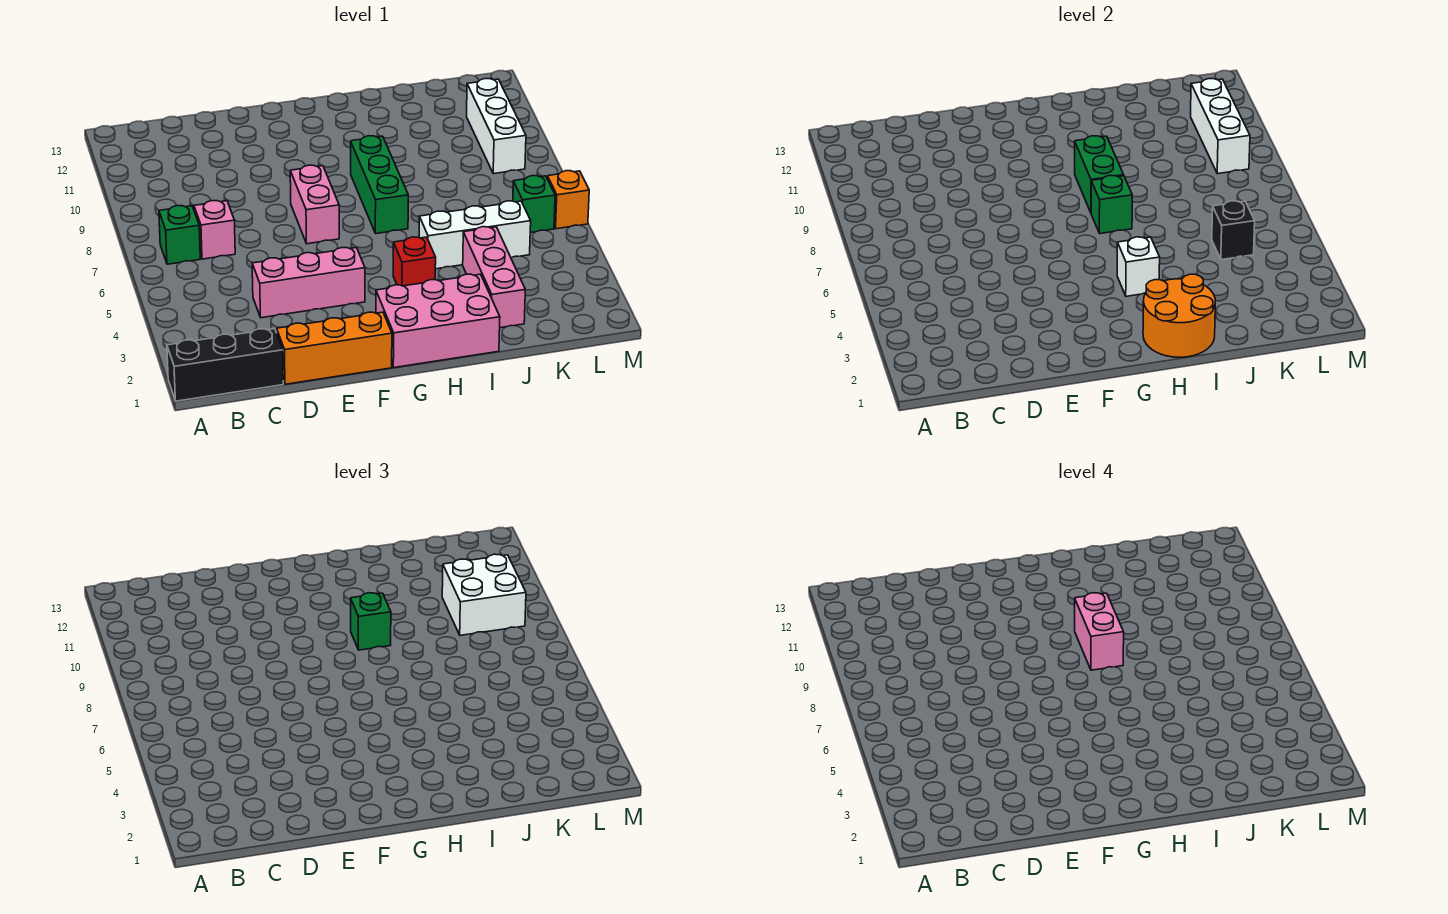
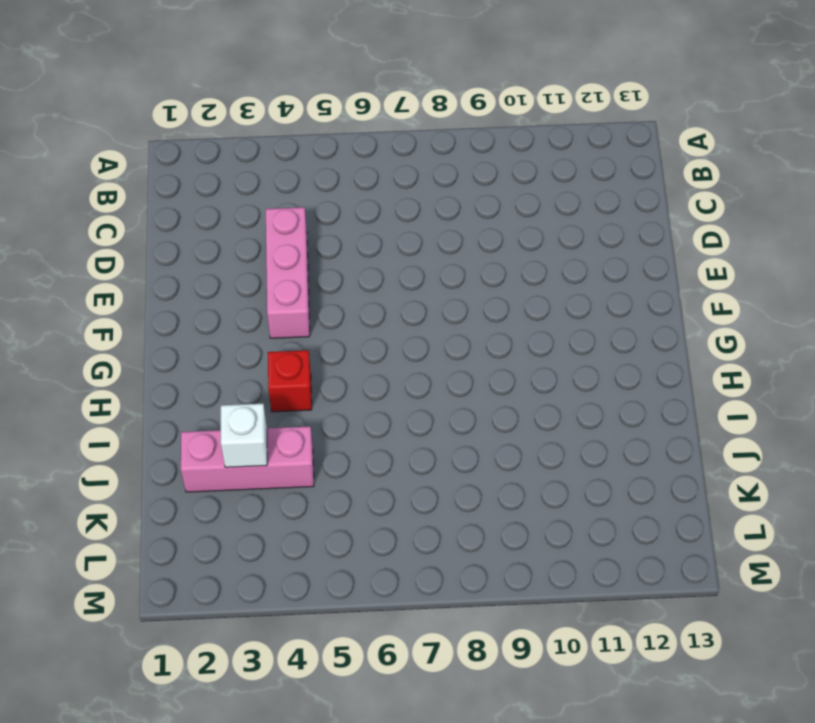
white 1x1 brick [221,404,267,467] -> white 1x1 brick moved to [1117,237,1160,296]
none -> black 1x3 brick [167,329,283,401]
none -> green 1x1 brick [159,206,200,264]
none -> pink 1x1 brick [194,201,235,259]

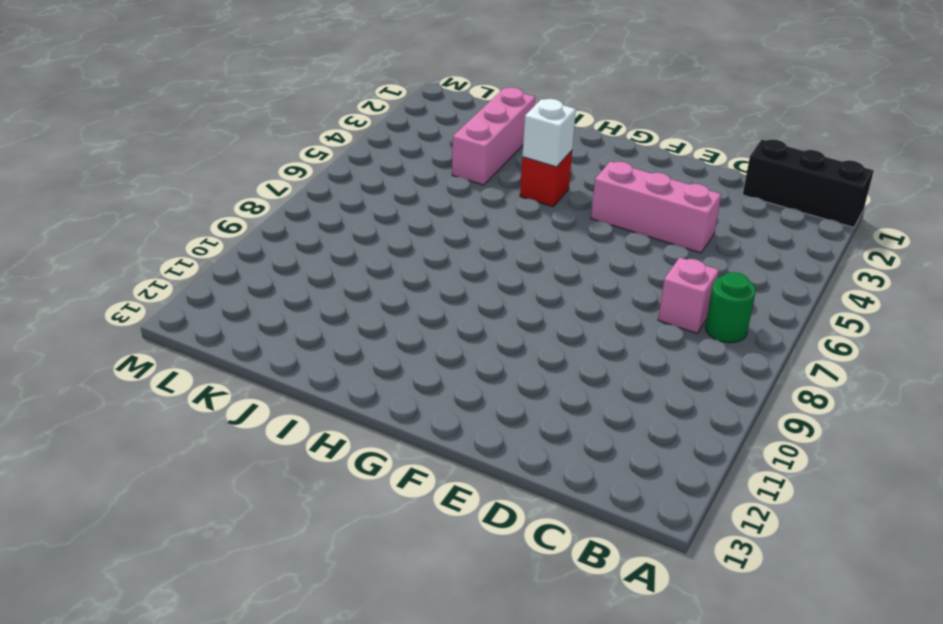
green 1x1 round brick [705,272,756,343] -> green 1x1 brick [159,206,200,264]
none -> orange 1x3 brick [276,312,392,384]
none -> pink 1x2 brick [290,165,339,244]
none -> pink 2x3 brick [376,274,500,368]

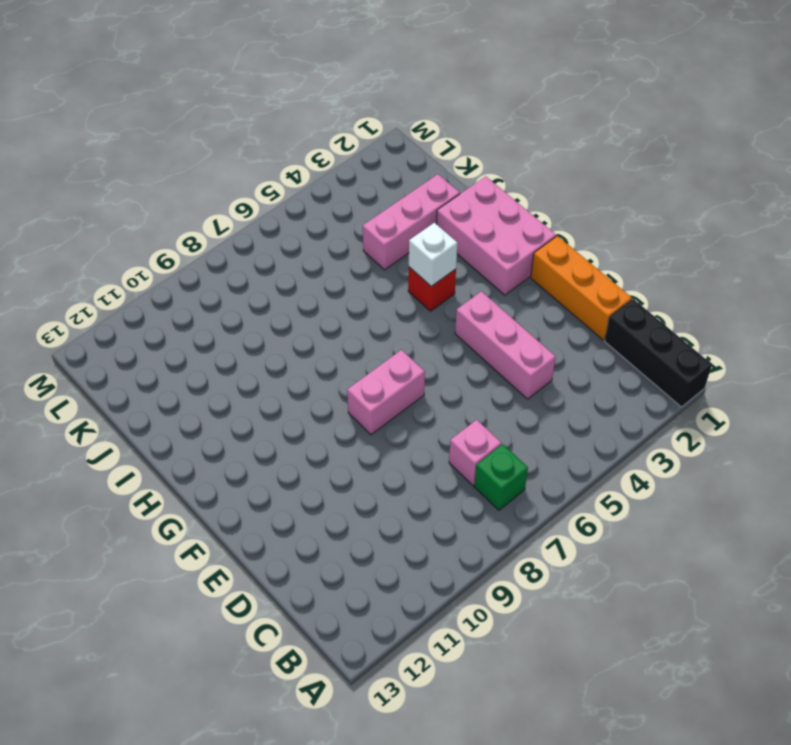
none -> green 1x3 brick [351,136,408,234]
none -> white 1x3 brick [419,201,531,269]
none -> green 1x1 brick [513,176,555,233]

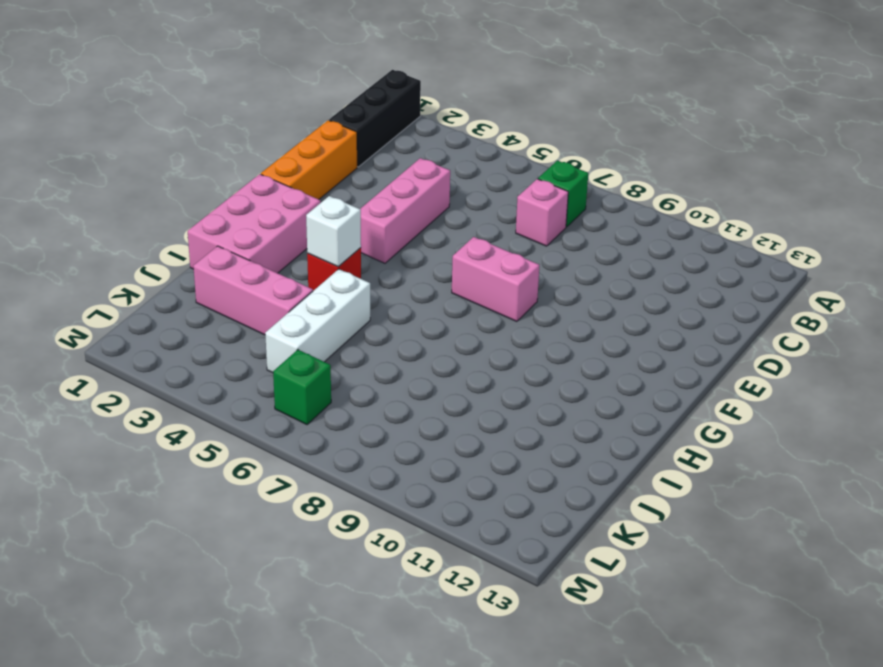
none -> green 1x3 brick [351,136,408,234]
none -> white 1x3 brick [467,79,526,174]
none -> orange 1x1 brick [547,171,589,229]

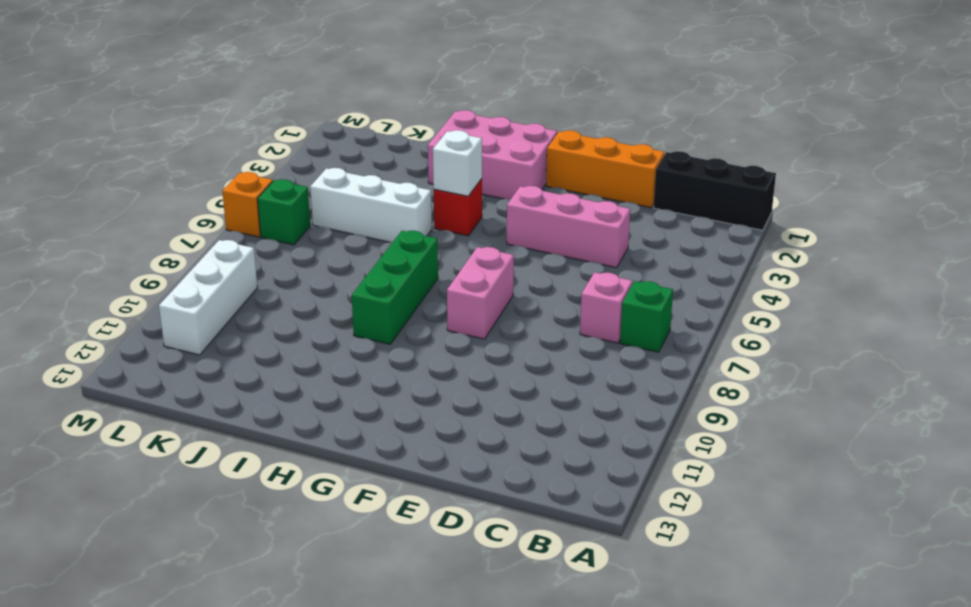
none -> pink 1x3 brick [463,227,525,328]
none -> orange 2x2 round brick [1143,274,1215,357]
none -> green 1x1 brick [1091,175,1132,234]

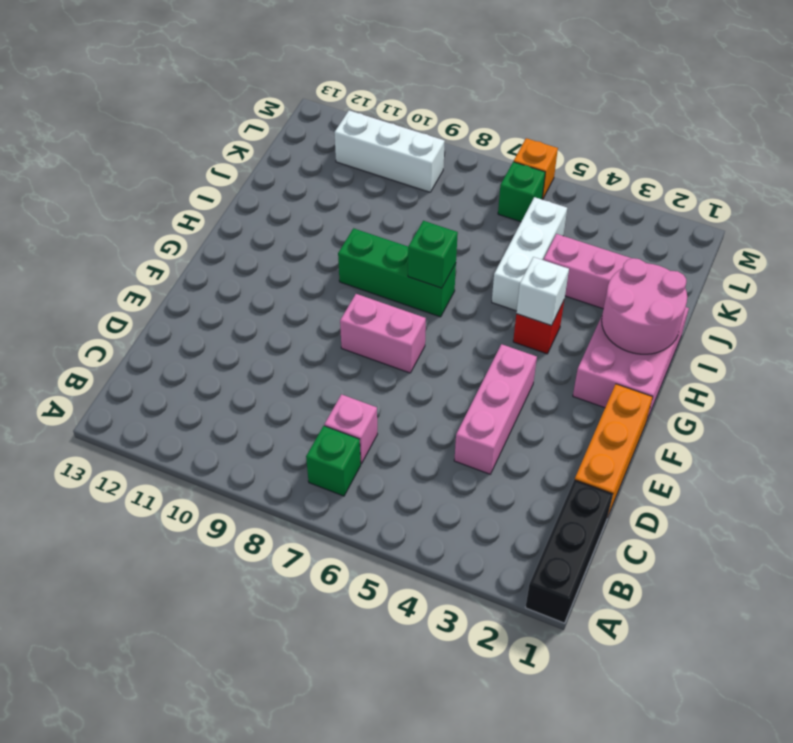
pink 2x2 round brick [602,258,687,354] -> orange 2x2 round brick [1143,274,1215,357]
none -> green 1x2 brick [1075,136,1124,212]
none -> black 1x1 brick [1212,201,1255,260]
none -> white 1x3 brick [1191,79,1250,174]

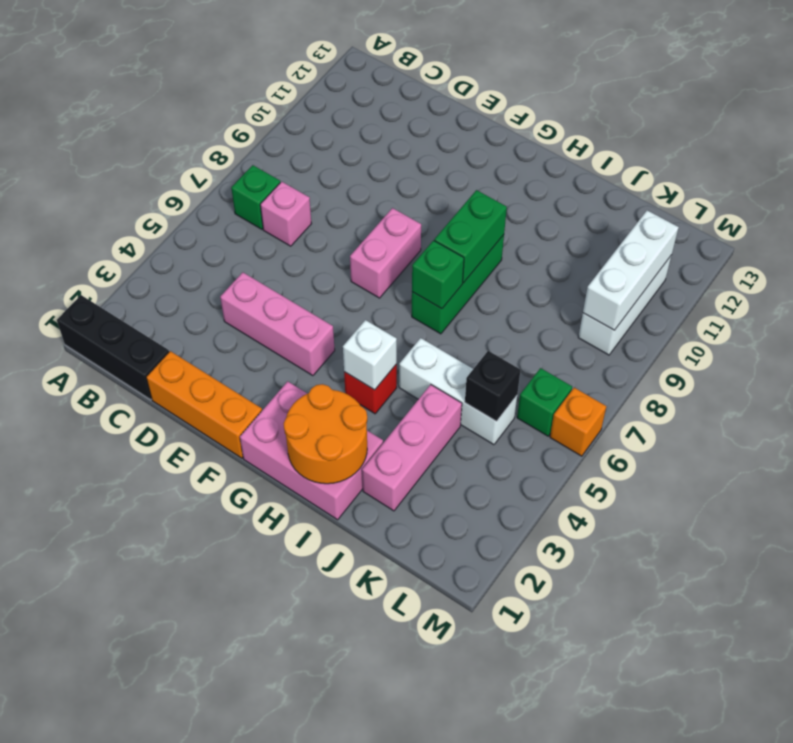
none -> green 1x1 brick [351,593,391,650]
none -> white 2x2 brick [442,554,526,635]
none -> pink 1x2 brick [1075,593,1124,670]

